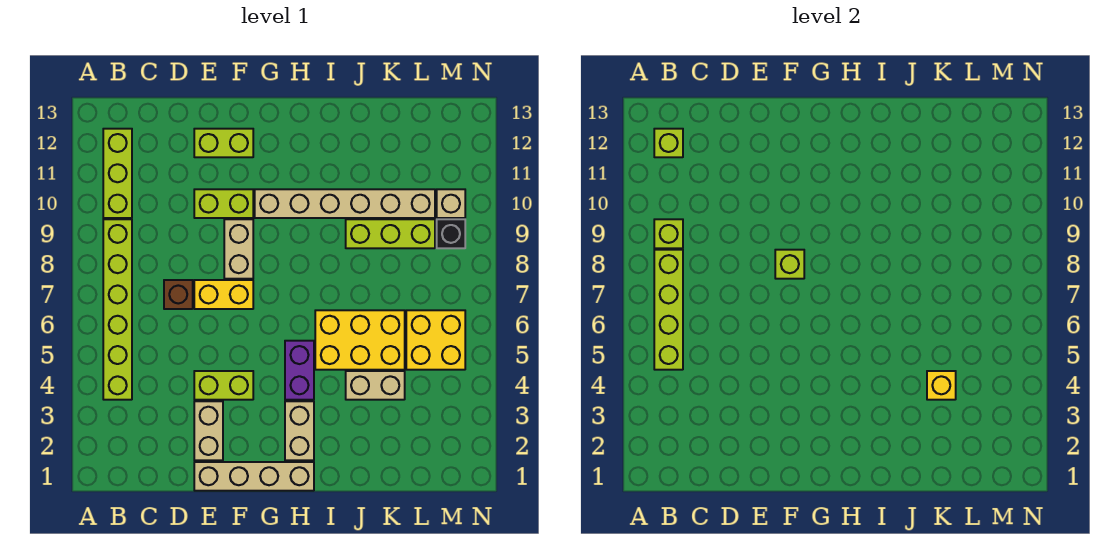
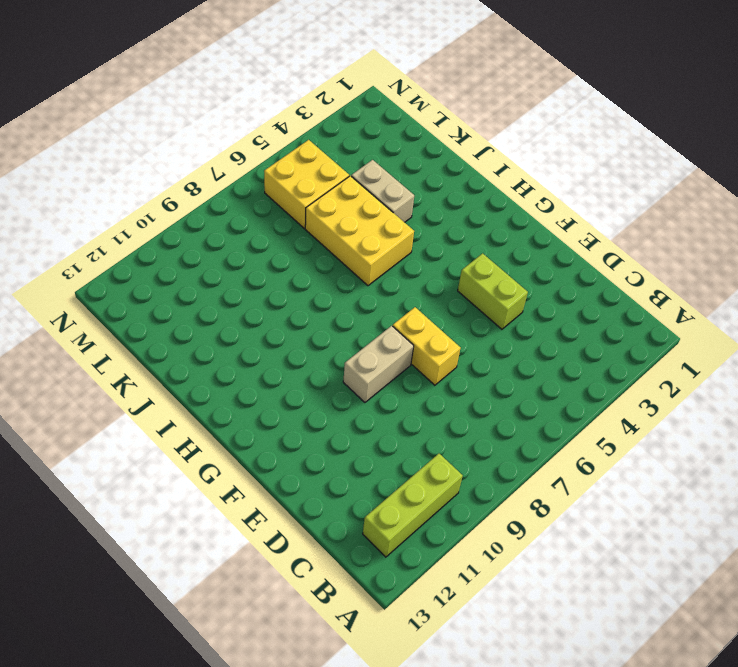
none -> lime 1x6 brick [103,219,132,400]
none -> brown 1x1 brick [164,280,193,309]
none -> tan 1x4 brick [194,462,314,491]

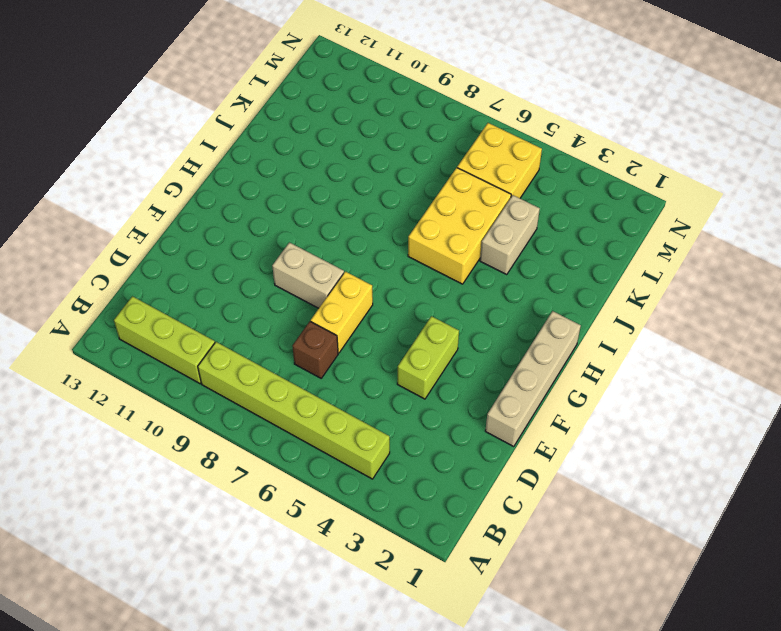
none -> tan 1x2 brick [194,401,223,460]
none -> lime 1x2 brick [194,189,253,218]
none -> lime 1x2 brick [194,129,253,157]

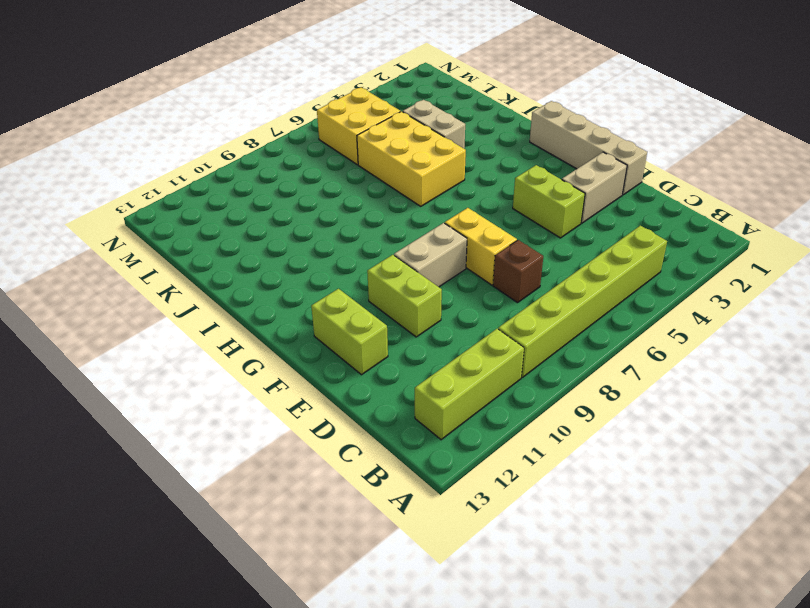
none -> tan 1x6 brick [255,189,435,218]
none -> tan 1x2 brick [285,401,314,460]
none -> purple 1x2 brick [285,341,314,400]

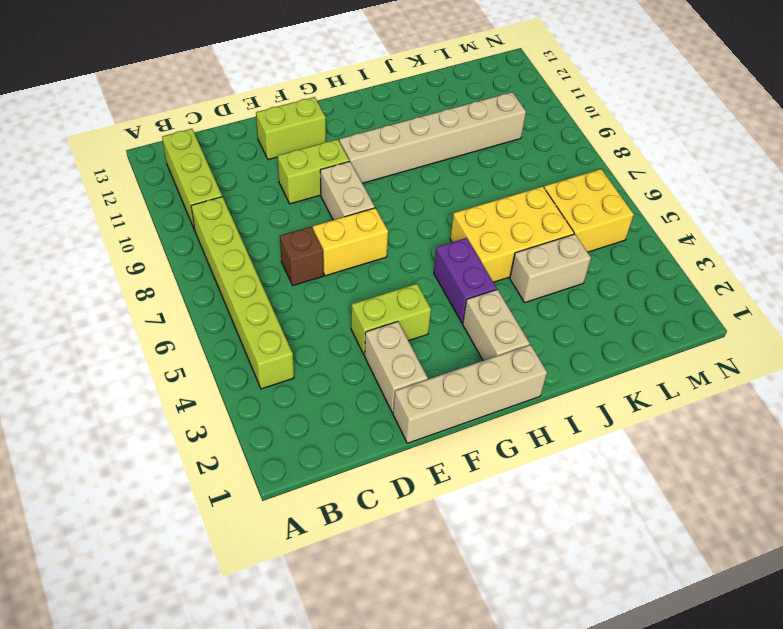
none -> lime 1x3 brick [346,219,435,248]
none -> black 1x1 brick [437,219,465,248]
none -> tan 1x1 brick [437,189,465,218]

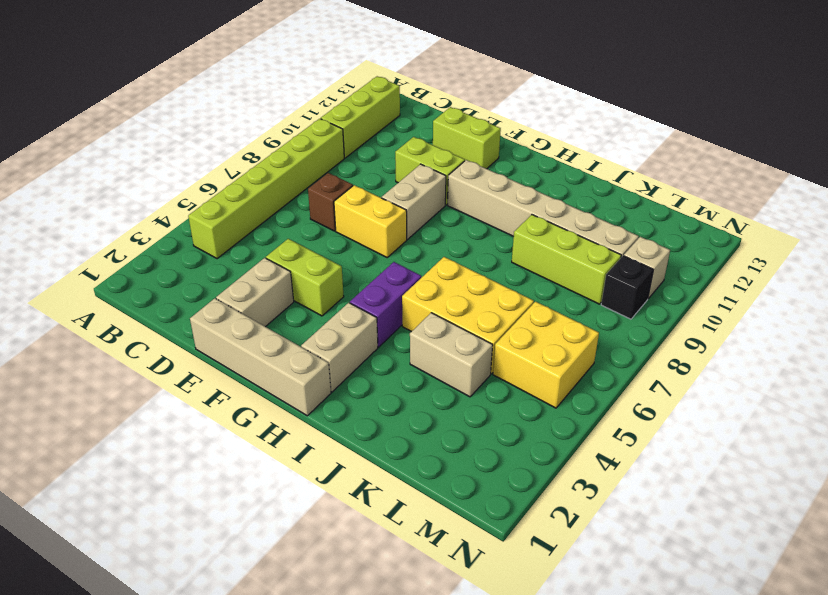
none -> lime 1x4 brick [654,250,683,370]
none -> lime 1x1 brick [654,219,683,248]
none -> lime 1x1 brick [654,129,683,157]

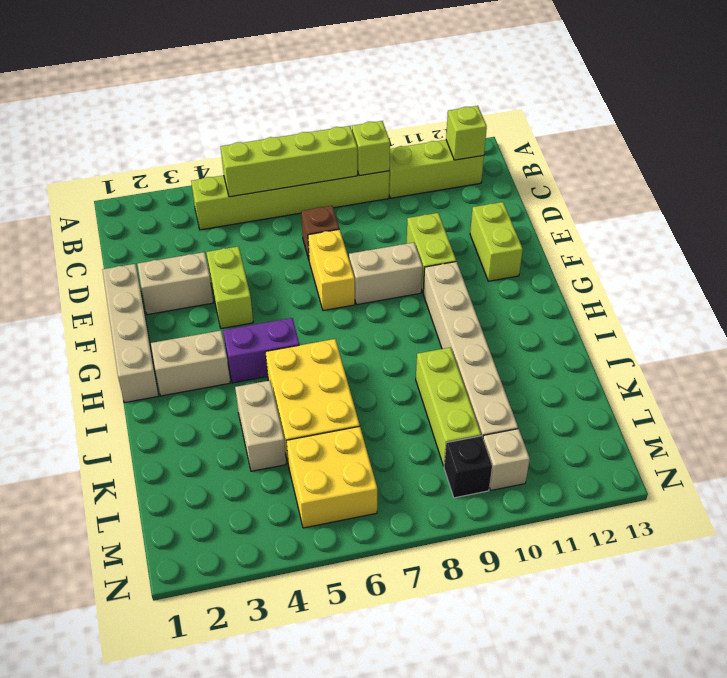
none -> lime 1x1 brick [775,250,804,279]
none -> yellow 1x1 brick [927,371,956,400]

